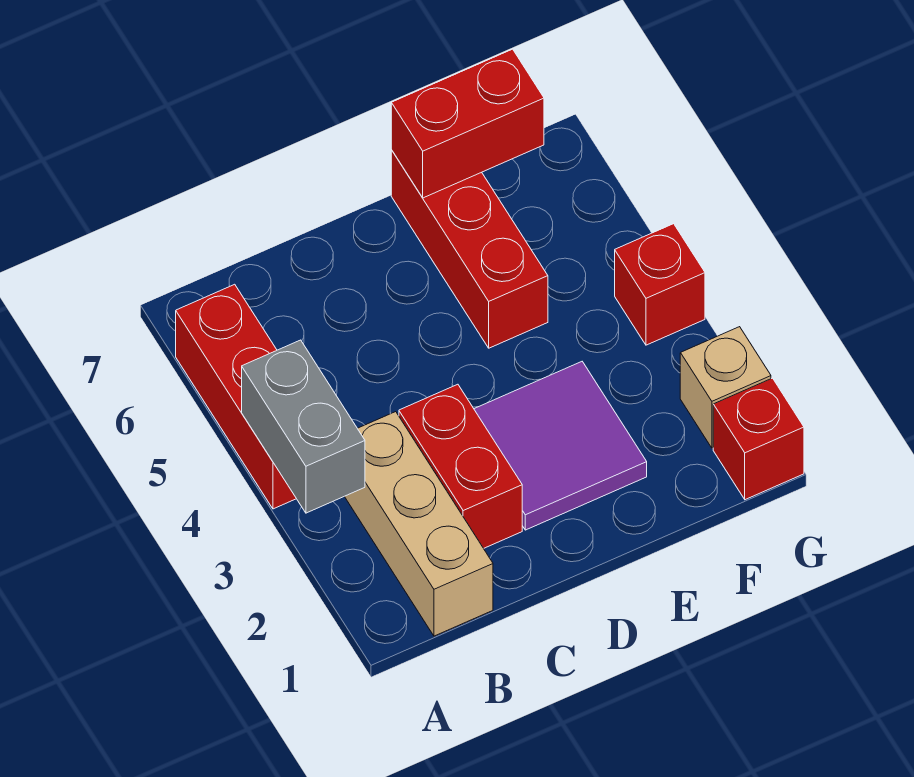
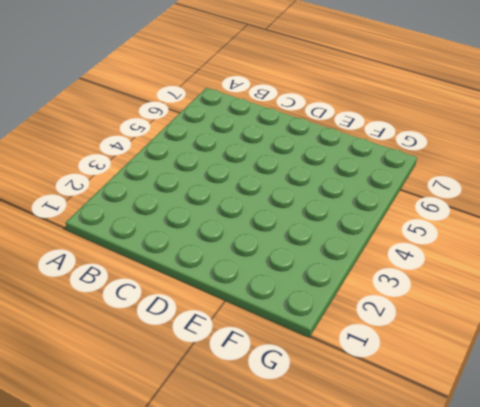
none -> red 1x3 brick [176,284,296,509]
none -> tan 1x3 brick [344,412,493,636]

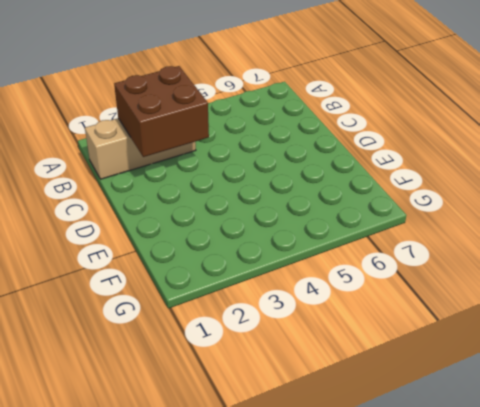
brown 2x2 brick [114,66,209,157] -> none
none -> red 1x3 brick [176,284,296,509]
none -> red 1x2 brick [399,384,522,548]

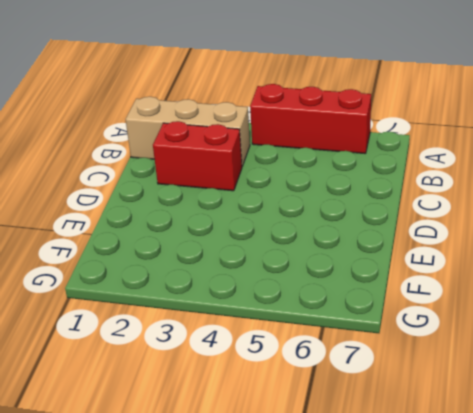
none -> purple 2x2 tile [474,362,647,530]
none -> red 1x3 brick [391,150,548,348]

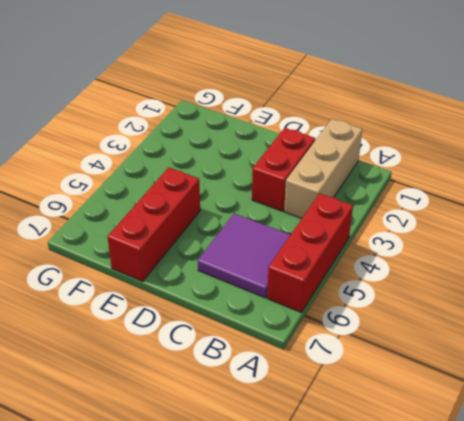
purple 2x2 tile [198,213,290,298] -> purple 2x2 tile moved to [474,362,647,530]
none -> red 1x1 brick [713,378,804,500]
none -> tan 1x1 brick [680,327,771,448]

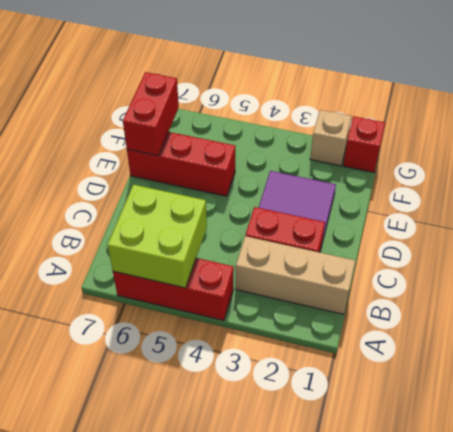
lime 2x2 brick [108,185,207,288] -> none
none -> red 1x1 brick [615,224,705,345]
none -> grey 1x2 brick [242,340,365,513]

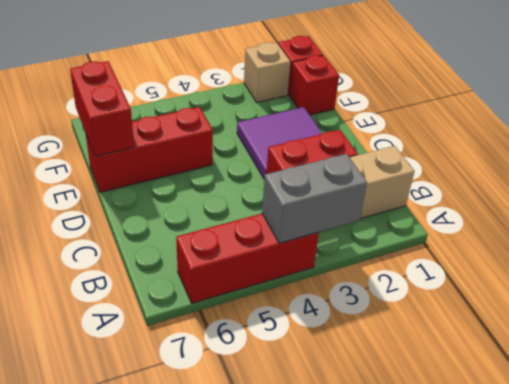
red 1x1 brick [290,56,339,115] -> red 1x1 brick moved to [615,224,705,345]

